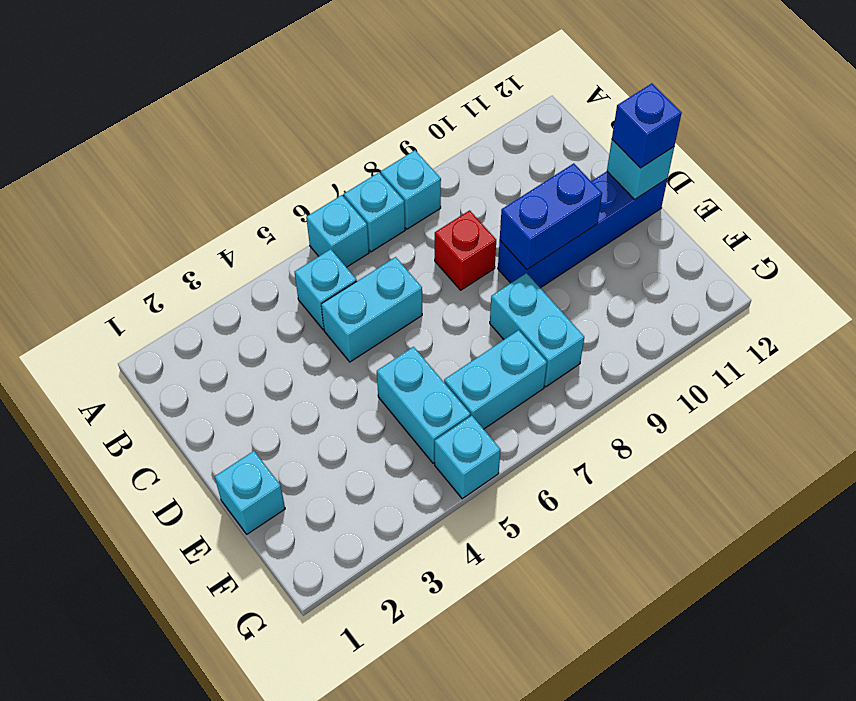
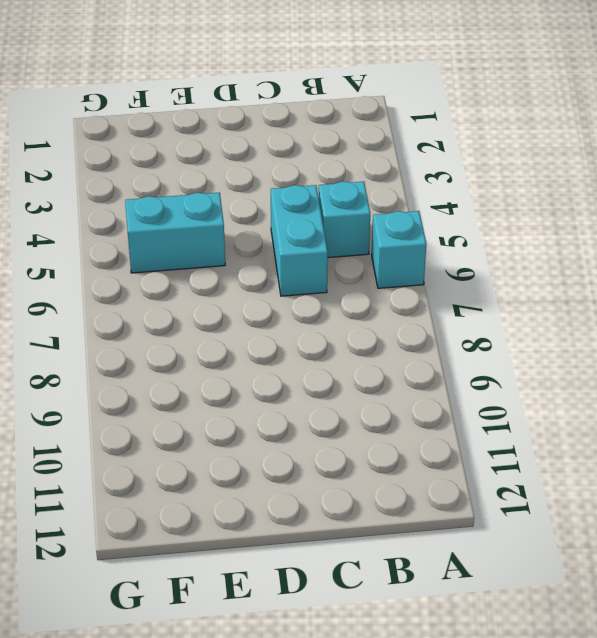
none -> cyan 1x1 brick [344,173,405,252]
none -> cyan 1x1 brick [381,150,441,229]
none -> red 1x1 brick [435,210,496,290]

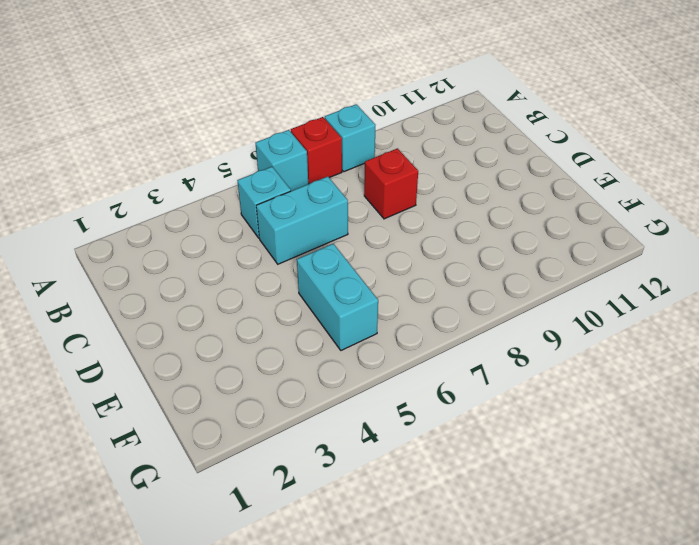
red 1x1 brick [291,117,342,184] -> cyan 1x1 brick [344,173,405,252]
none -> blue 1x4 brick [498,171,667,288]
none -> cyan 1x1 brick [215,451,285,534]
none -> cyan 1x2 brick [490,273,584,387]

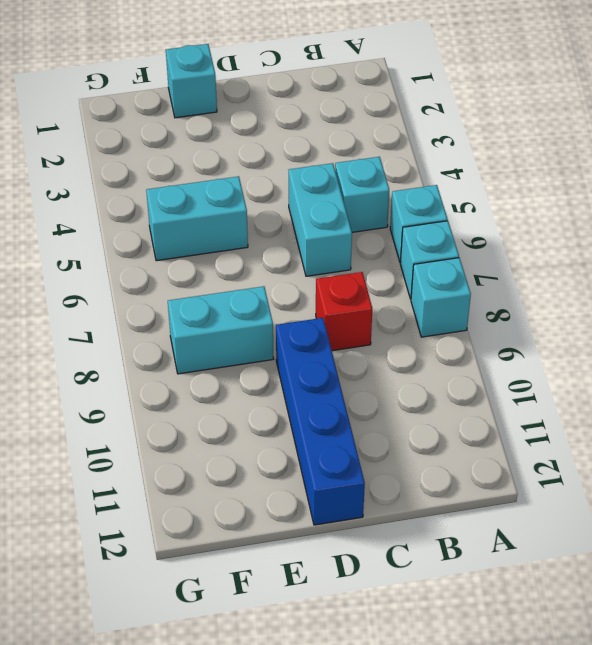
none -> cyan 1x2 brick [444,330,547,429]
none -> cyan 1x1 brick [435,416,501,499]
none -> blue 1x2 brick [500,163,602,270]

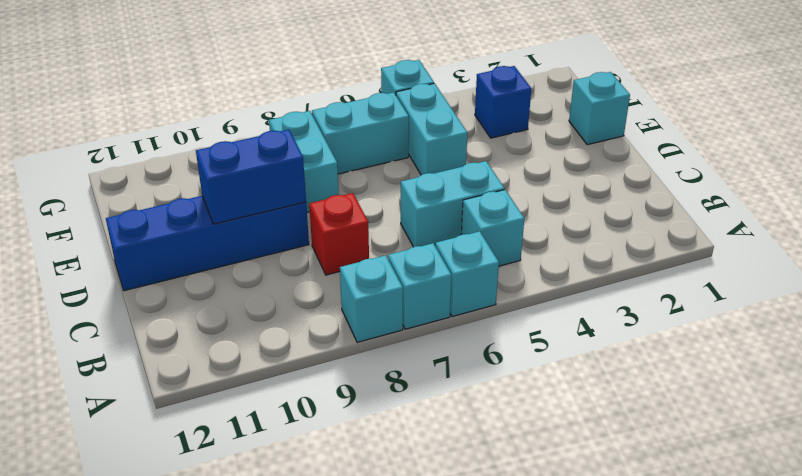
blue 1x1 brick [475,66,531,138] -> blue 1x1 brick moved to [612,83,682,168]
none -> cyan 1x1 brick [607,140,674,199]

